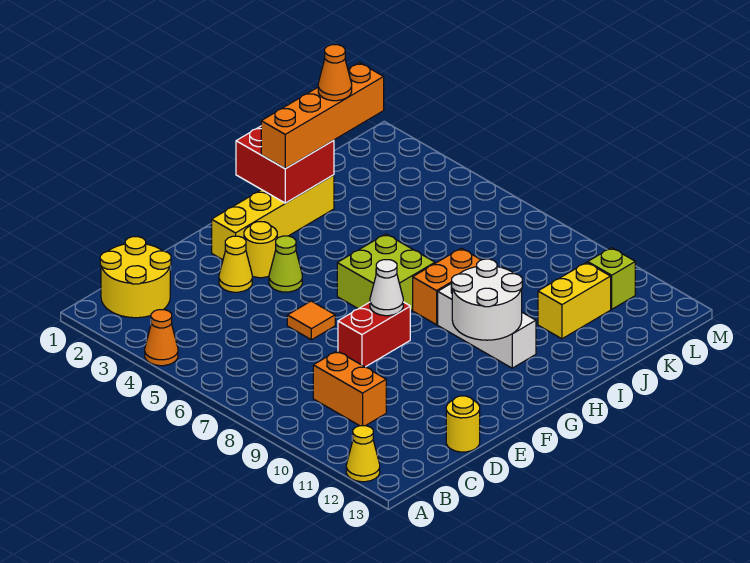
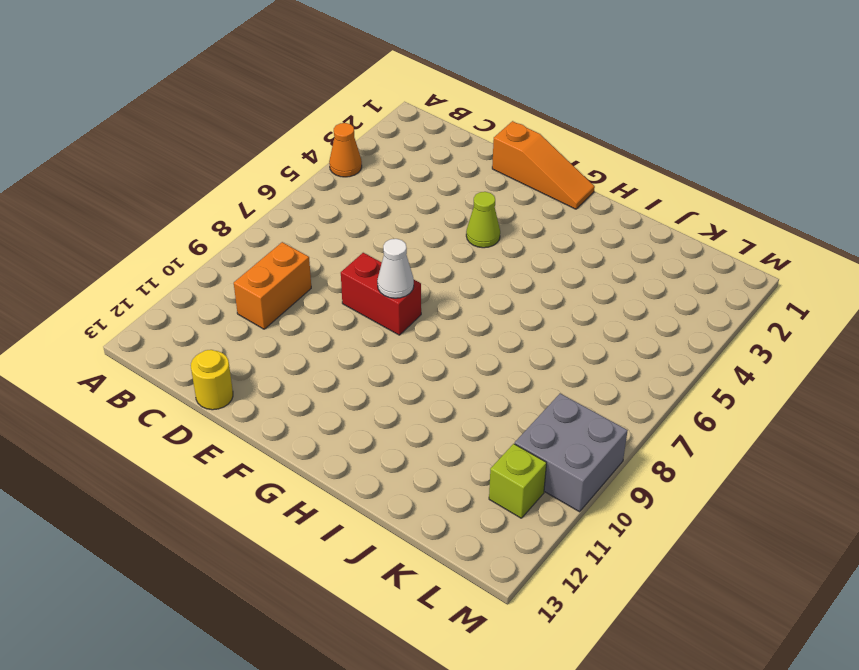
orange 1x3 slope [492,121,595,209] -> none
grey 2x2 brick [515,393,628,512] -> none
none -> yellow 1x1 cone [346,426,380,482]
none -> yellow 2x2 round brick [100,237,171,318]
none -> yellow 1x1 cone [219,236,252,292]

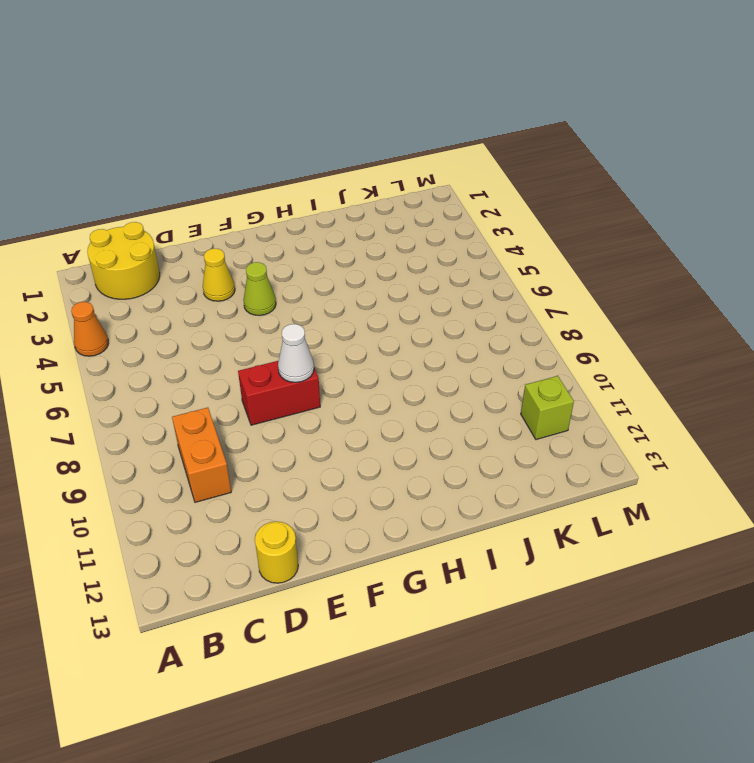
none -> yellow 1x1 cone [346,426,380,482]
none -> orange 1x1 tile [287,301,335,340]
none -> yellow 1x4 brick [212,175,334,260]

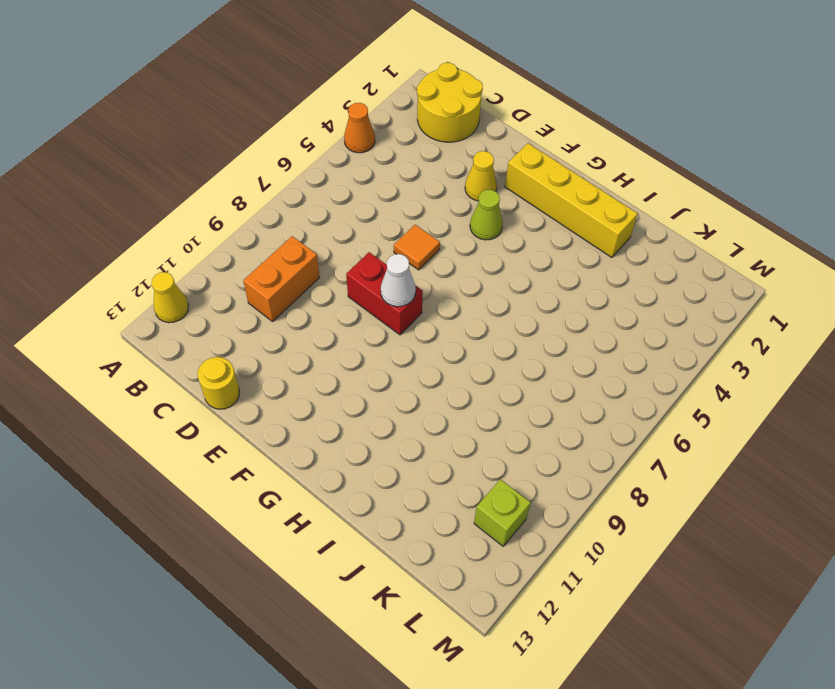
none -> yellow 1x1 round brick [244,222,277,278]
none -> lime 2x2 brick [337,234,435,311]
none -> orange 1x2 brick [413,248,481,325]

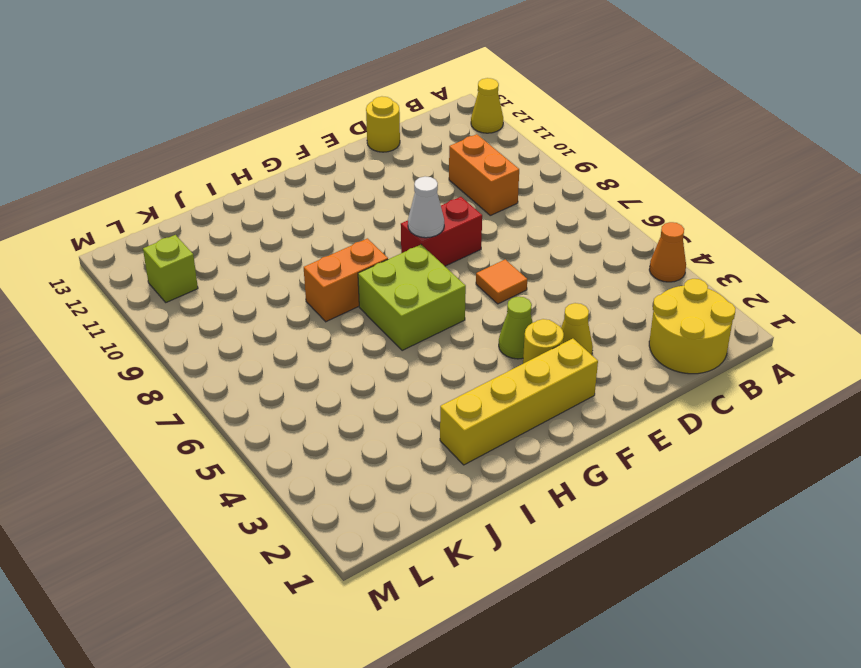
none -> white 1x3 brick [438,284,536,368]
none -> yellow 1x2 brick [538,262,611,339]
none -> white 2x2 round brick [451,259,522,340]

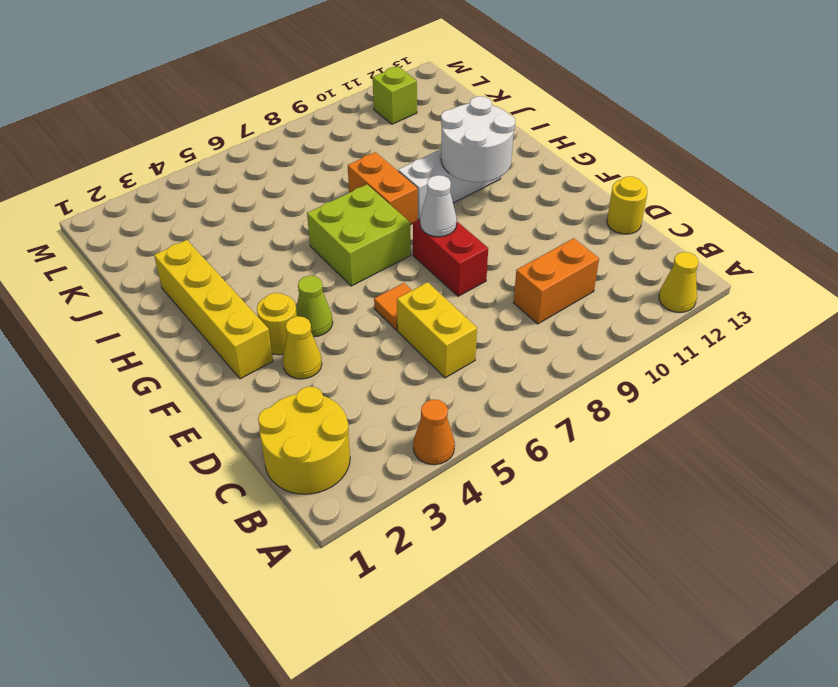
yellow 1x2 brick [397,282,477,378] -> yellow 1x2 brick moved to [538,262,611,339]
none -> red 2x2 brick [236,126,334,203]
none -> orange 1x4 brick [261,63,384,169]
none -> orange 1x1 cone [318,45,352,101]

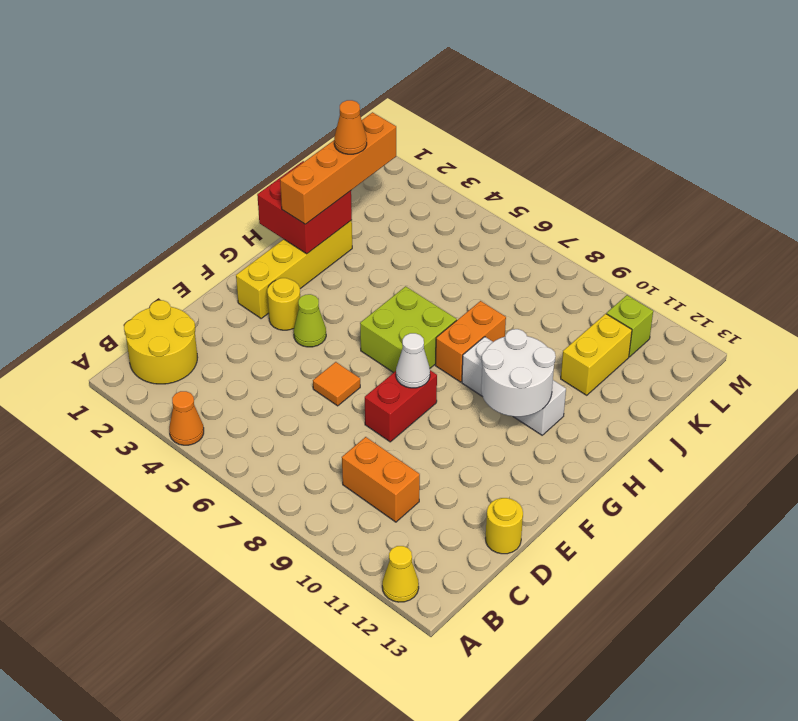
none -> yellow 1x1 cone [219,236,252,292]

